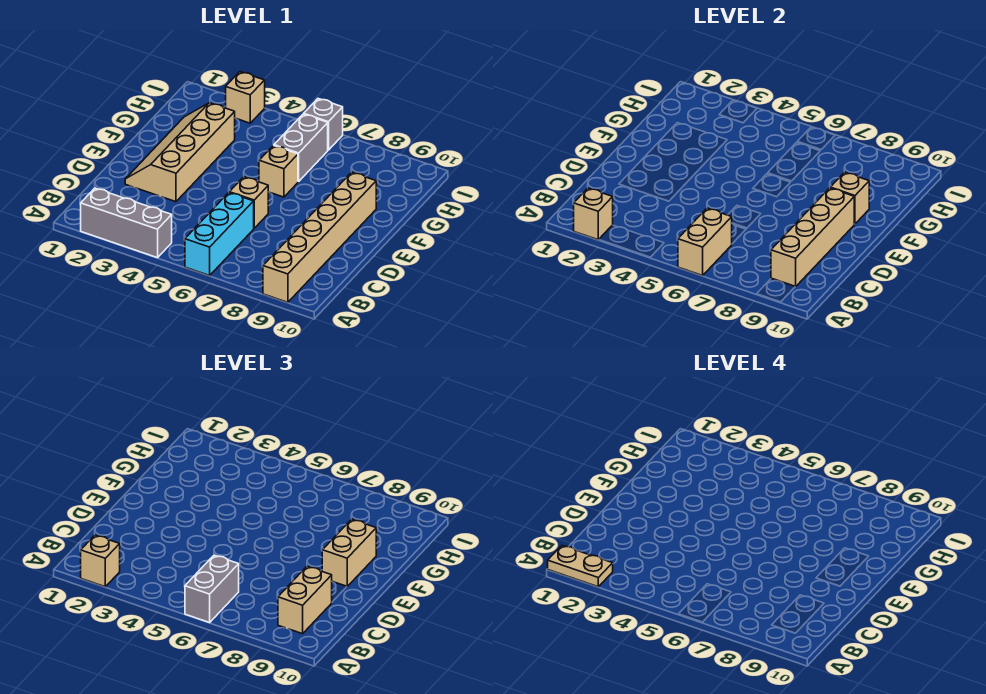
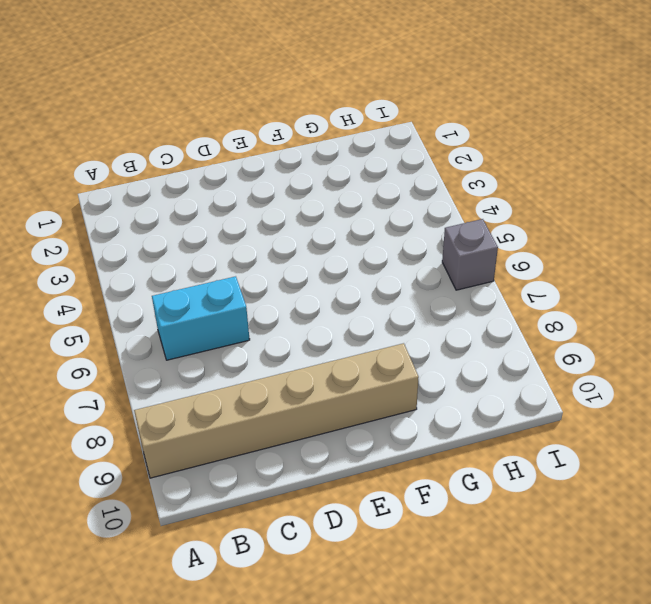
cyan 1x2 brick [152,276,250,360] -> cyan 1x3 brick [185,193,254,276]
none -> grey 1x3 brick [81,188,172,258]
none -> tan 2x4 slope [125,103,235,202]
none -> tan 1x1 brick [229,177,268,228]

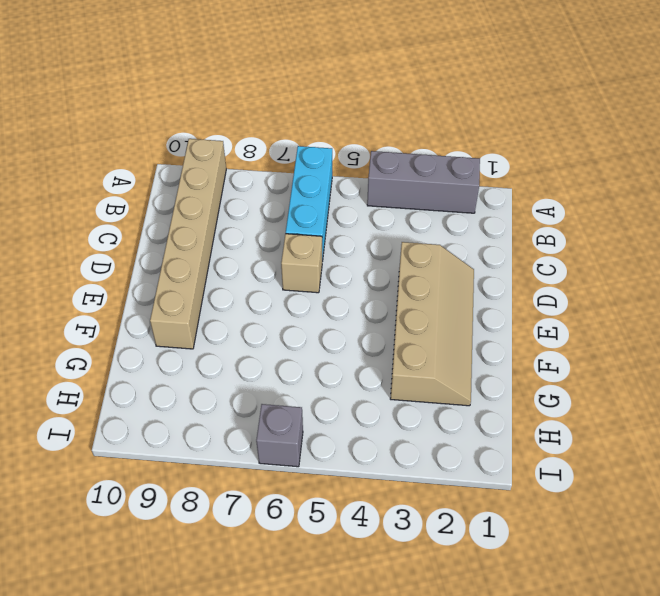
none -> tan 1x1 brick [259,145,298,197]
none -> grey 1x2 brick [274,114,328,181]
none -> tan 1x1 brick [226,72,265,123]

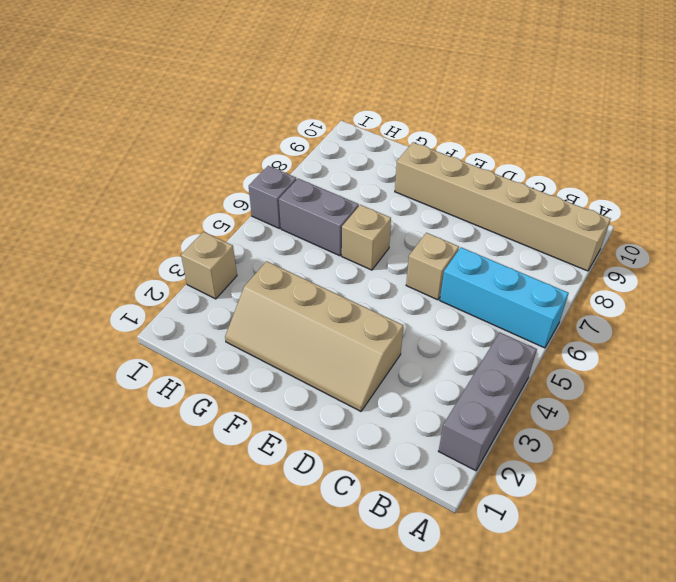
none -> tan 1x1 brick [574,188,613,240]
none -> tan 1x2 brick [678,208,732,276]
none -> tan 1x4 brick [771,188,854,287]

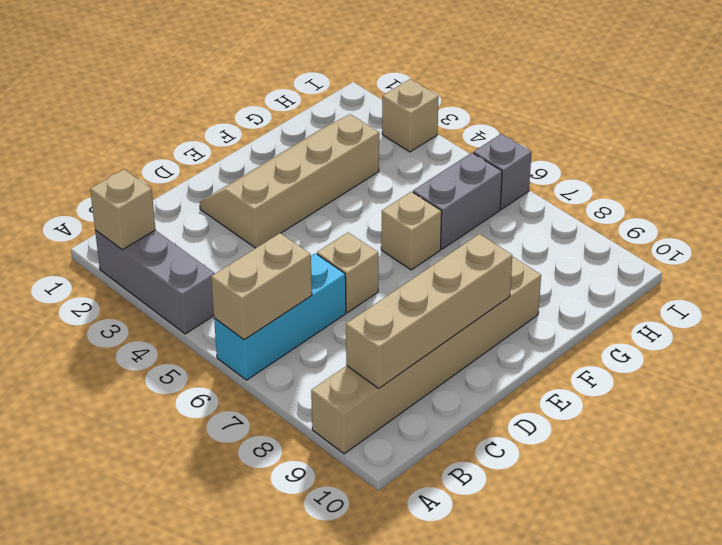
none -> tan 1x1 brick [830,172,869,224]
none -> tan 1x1 brick [81,535,120,587]
none -> grey 1x2 brick [185,555,239,623]

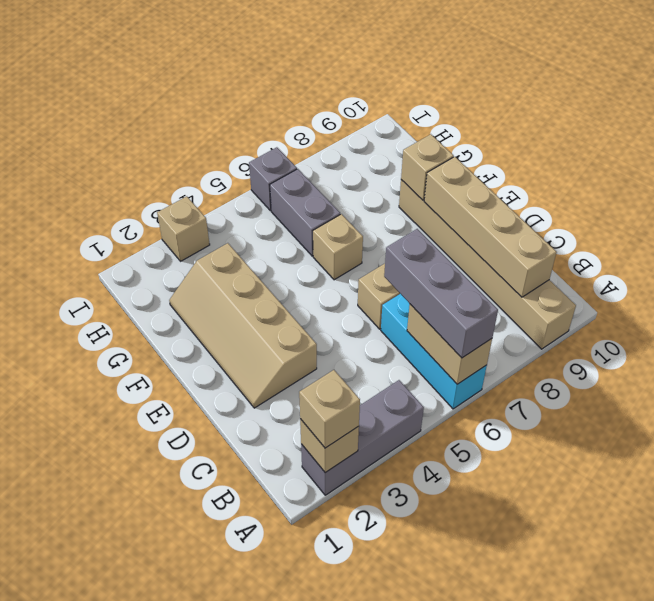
grey 1x3 brick [384,229,498,358] -> grey 1x2 brick [185,555,239,623]
none -> tan 1x2 brick [278,566,332,634]
none -> tan 1x2 brick [322,519,376,586]
none -> tan 1x2 plate [548,546,613,587]

